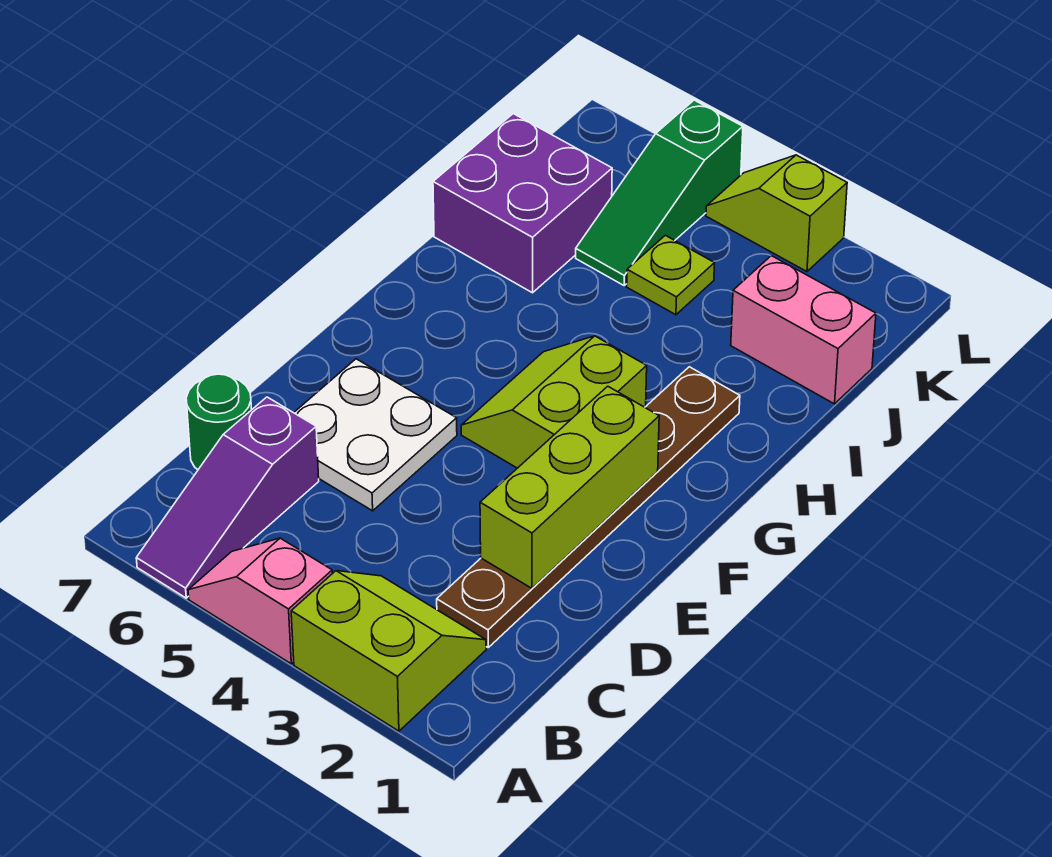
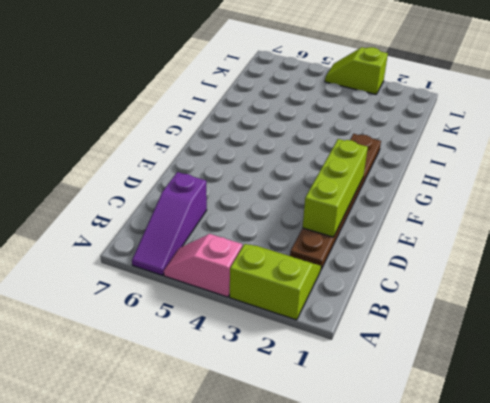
none -> green 1x1 round brick [186,374,252,470]
none -> white 2x2 plate [294,359,457,511]
none -> lime 2x2 slope [461,336,647,468]

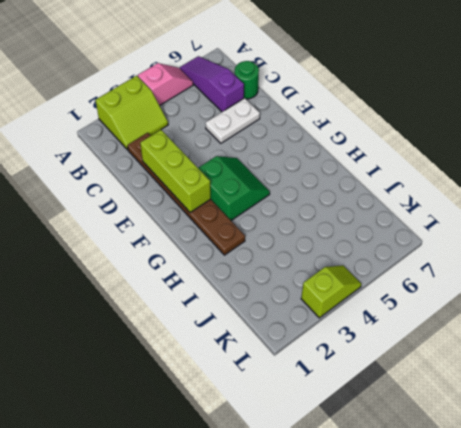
white 1x2 plate [206,98,260,143] -> white 2x2 plate [294,359,457,511]
green 2x2 slope [198,156,270,220] -> lime 2x2 slope [461,336,647,468]
none -> purple 2x2 brick [433,114,612,293]
none -> pink 1x2 brick [731,256,876,404]
none -> lime 1x1 plate [627,235,715,315]

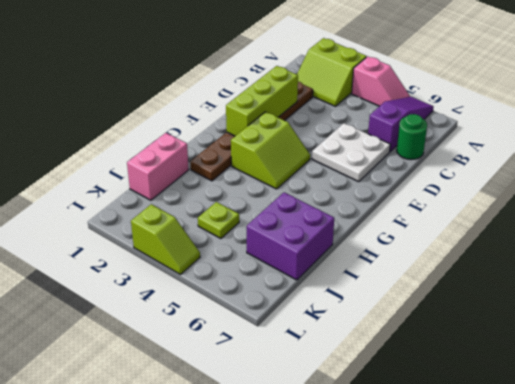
pink 1x2 brick [127,133,189,200] -> pink 1x2 brick turned to [731,256,876,404]
none -> green 1x3 slope [576,100,743,285]

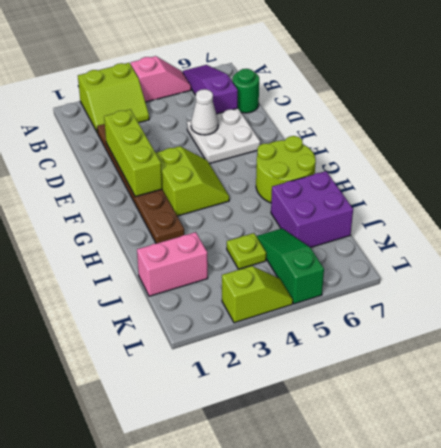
white 1x1 cone [191,89,218,135] -> none
lime 2x2 round brick [256,136,316,203] -> none

